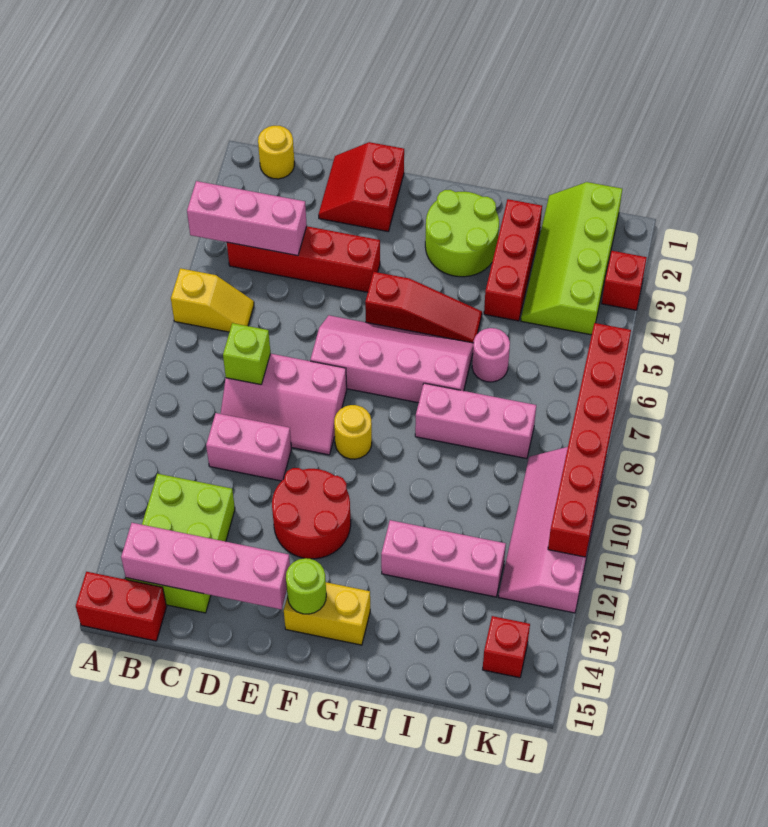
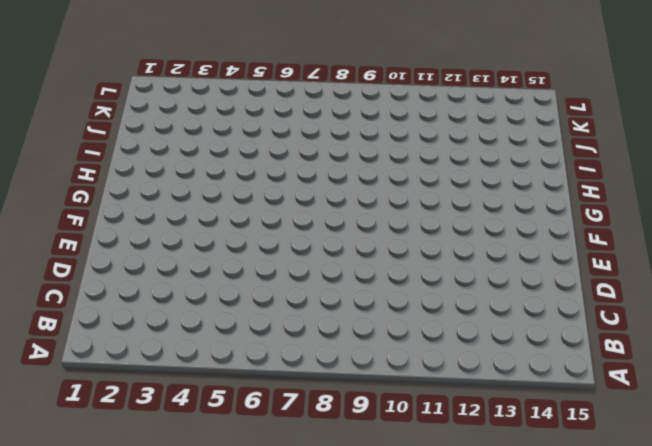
none -> yellow 1x2 slope [171,268,254,332]
none -> red 1x2 brick [76,572,167,641]
none -> yellow 1x1 round brick [258,126,294,179]

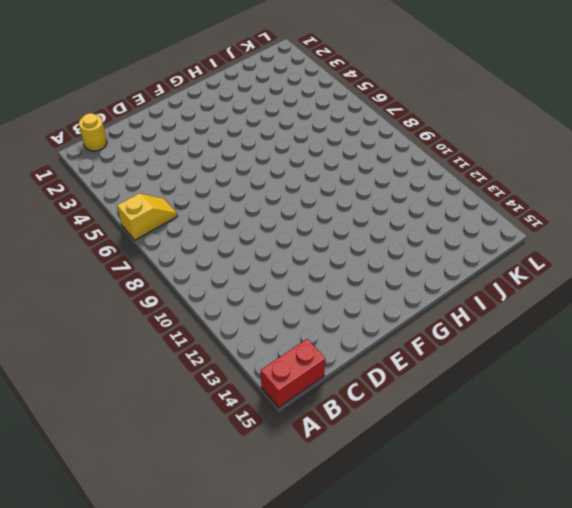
none -> red 1x4 brick [227,226,380,292]
none -> lime 2x3 brick [126,474,235,613]
none -> pink 2x3 slope [221,354,347,455]

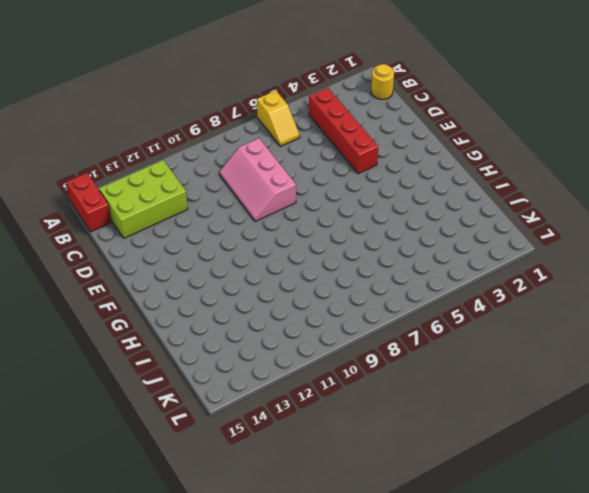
none -> pink 1x2 brick [206,413,292,481]
none -> red 2x2 slope [318,142,404,231]
none -> pink 2x4 slope [310,315,473,403]

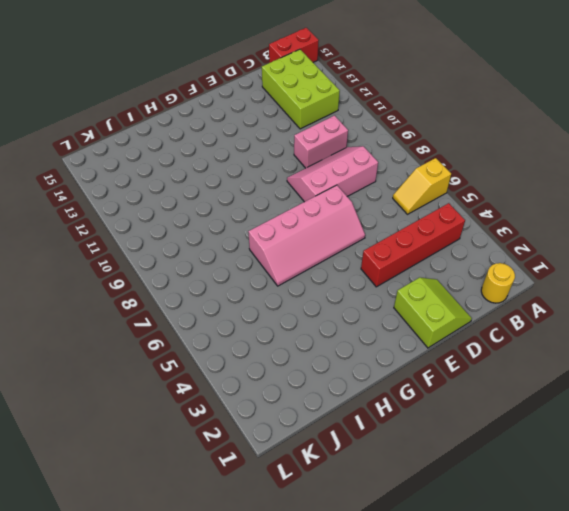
lime 2x2 slope [394,277,472,348] -> red 2x2 slope [318,142,404,231]
none -> red 2x2 round brick [272,468,351,559]
none -> red 1x3 slope [365,272,482,343]
none -> yellow 1x1 round brick [334,405,372,459]

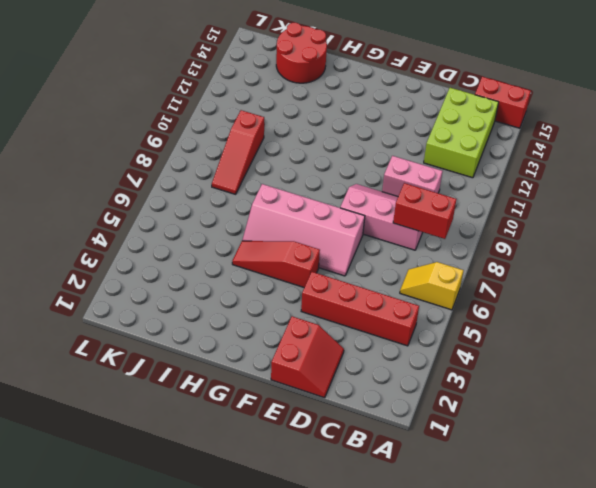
red 1x2 brick [393,183,456,239] -> lime 1x1 brick [223,323,271,384]
red 2x2 round brick [276,23,327,83] -> red 2x2 round brick moved to [272,468,351,559]
red 1x3 slope [212,110,264,194] -> pink 1x3 brick [415,383,536,459]
none -> yellow 1x1 round brick [258,126,294,179]
none -> yellow 1x1 round brick [334,405,372,459]
none -> yellow 1x2 brick [284,582,370,645]

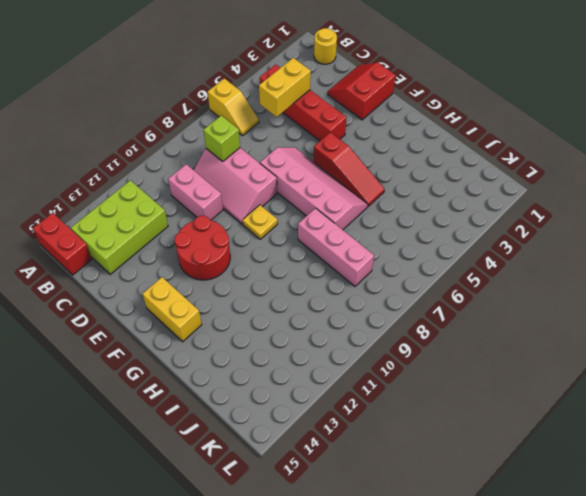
yellow 1x2 brick [259,58,311,117] -> pink 1x3 brick [187,181,307,256]
yellow 1x1 plate [243,205,278,239] -> yellow 1x1 round brick [334,405,372,459]
none -> lime 2x2 round brick [425,190,499,277]
none -> pink 1x3 brick [381,520,506,597]
none -> red 1x3 brick [484,199,542,321]

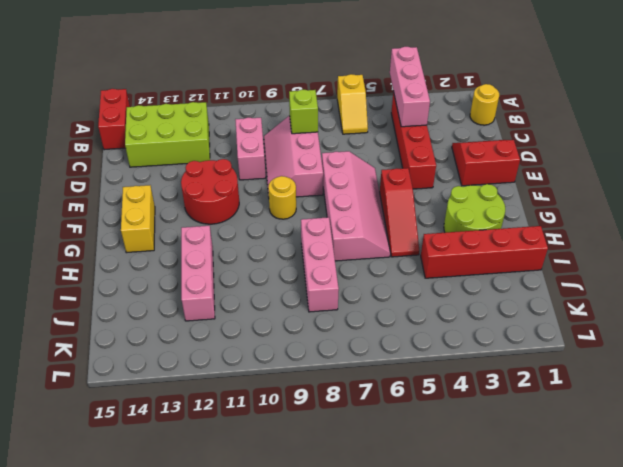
red 1x4 brick [421,226,548,278] -> red 1x3 brick [484,199,542,321]
none -> pink 1x1 round brick [472,328,510,382]
none -> lime 2x4 slope [521,182,622,335]
none -> pink 2x4 slope [499,447,606,613]

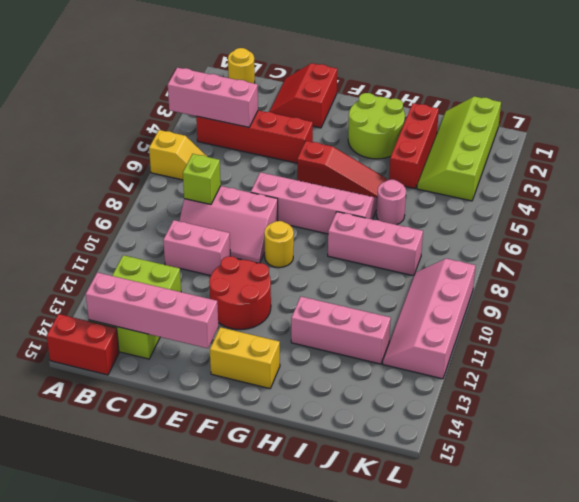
none -> red 1x1 brick [483,616,530,678]
none -> red 1x1 brick [602,251,647,310]
none -> lime 1x1 round brick [286,558,326,614]

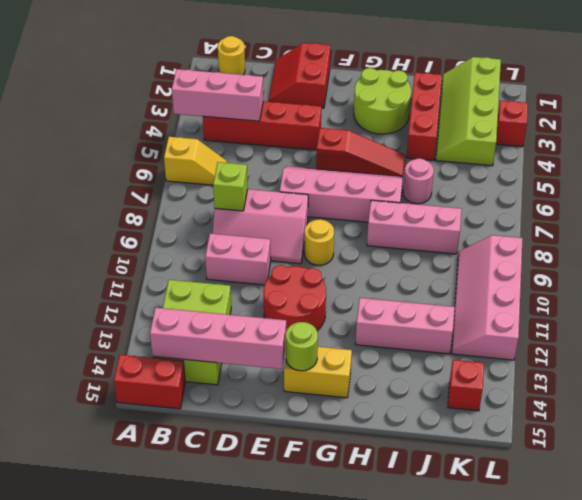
none -> red 1x6 brick [548,323,631,557]

